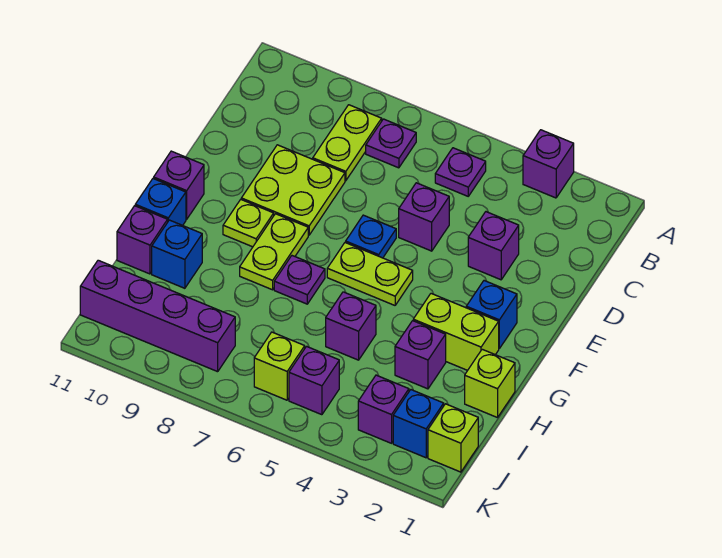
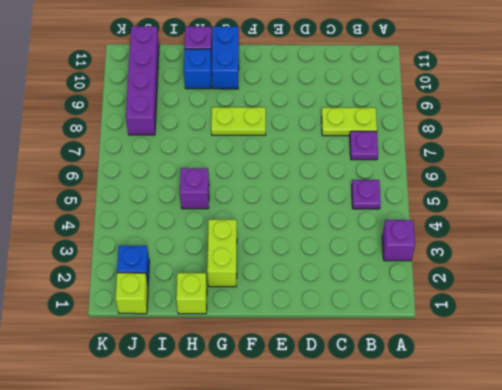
blue 1x2 brick [212,27,239,89] -> blue 1x1 brick [135,179,186,225]
none -> purple 1x1 brick [468,212,519,280]
none -> purple 1x1 brick [399,183,449,251]
none -> lime 2x2 plate [241,145,345,235]

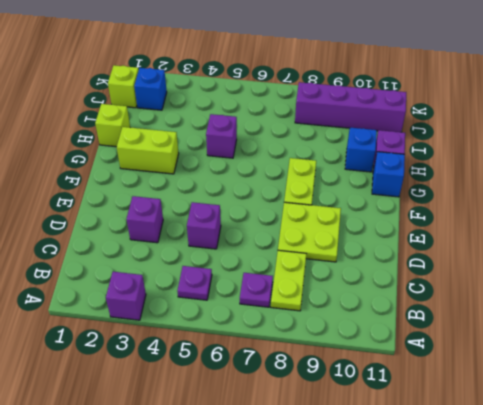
none -> blue 1x1 plate [346,215,396,258]
none -> blue 1x1 brick [466,281,517,348]
none -> lime 1x2 plate [327,242,413,305]

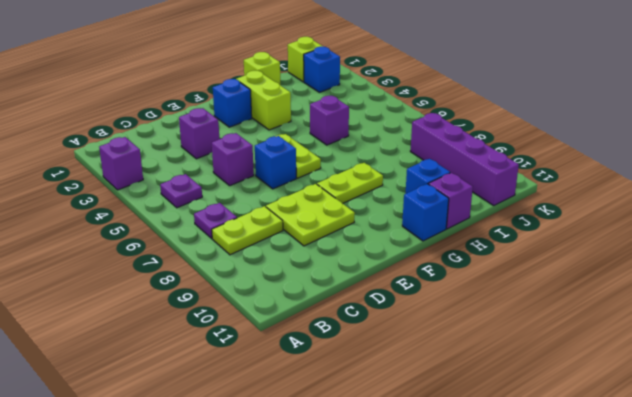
blue 1x1 brick [255,136,296,189] -> blue 1x1 plate [346,215,396,258]
none -> lime 1x1 plate [223,200,274,247]
none -> purple 1x1 brick [154,151,204,219]
none -> purple 1x1 plate [274,256,325,304]

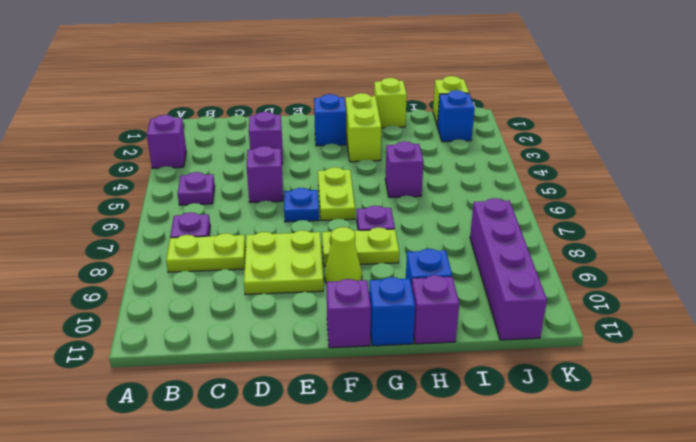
lime 1x1 cone [324,227,362,282] -> lime 1x1 plate [223,200,274,247]
none -> purple 1x1 brick [395,321,446,389]
none -> purple 1x1 brick [358,375,409,443]
none -> purple 1x1 brick [289,346,339,415]

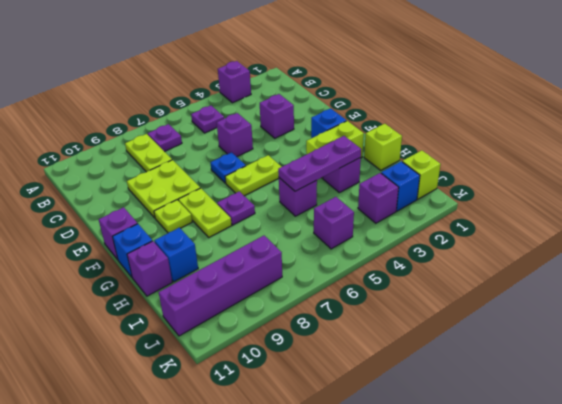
purple 1x3 plate [278,136,361,191] -> none
none -> lime 1x1 brick [254,332,305,400]

